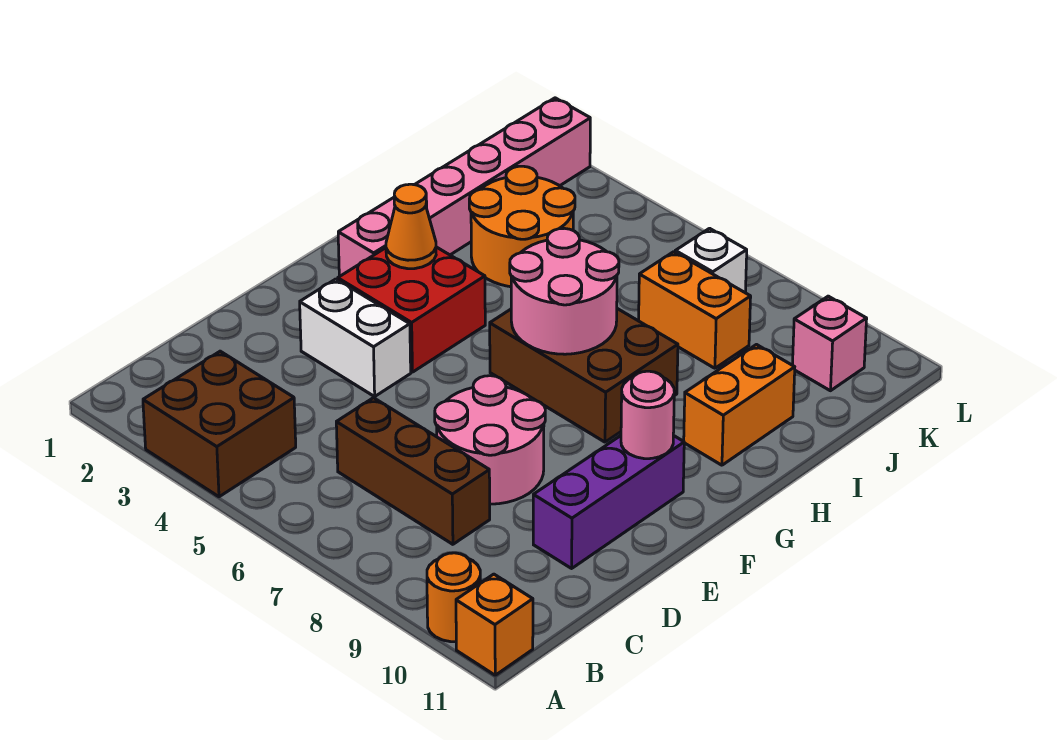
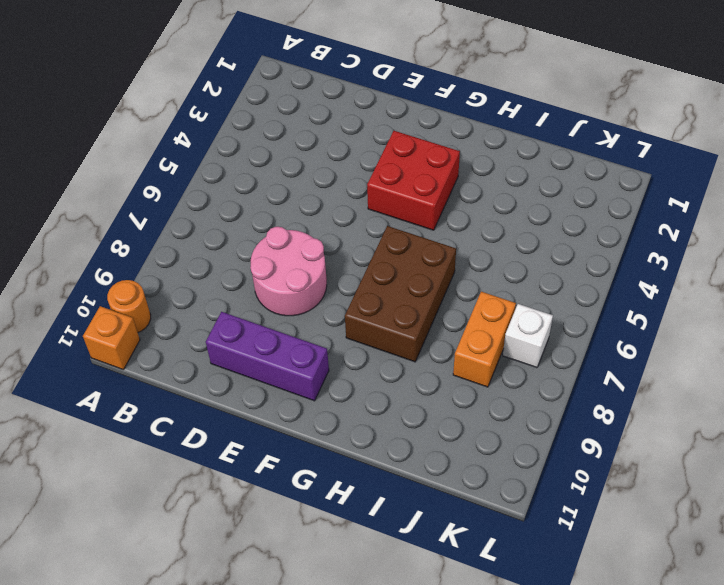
none -> brown 2x2 brick [143,351,296,497]
none -> brown 1x3 brick [336,398,490,544]
none -> white 1x2 brick [300,279,411,396]

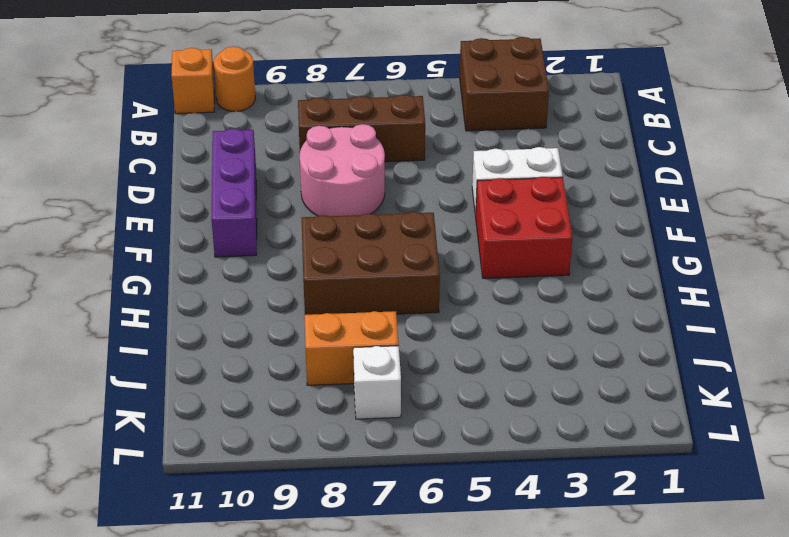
none -> pink 1x6 brick [338,98,590,277]
none -> orange 1x2 brick [684,345,795,465]
none -> orange 2x2 round brick [469,166,575,287]

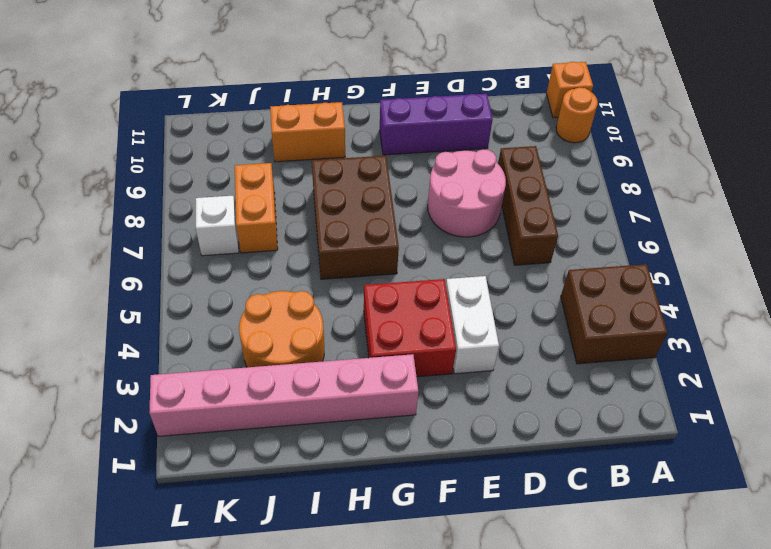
none -> pink 1x1 brick [792,296,867,391]
none -> pink 1x1 round brick [621,371,674,459]
none -> orange 1x1 cone [386,184,436,269]

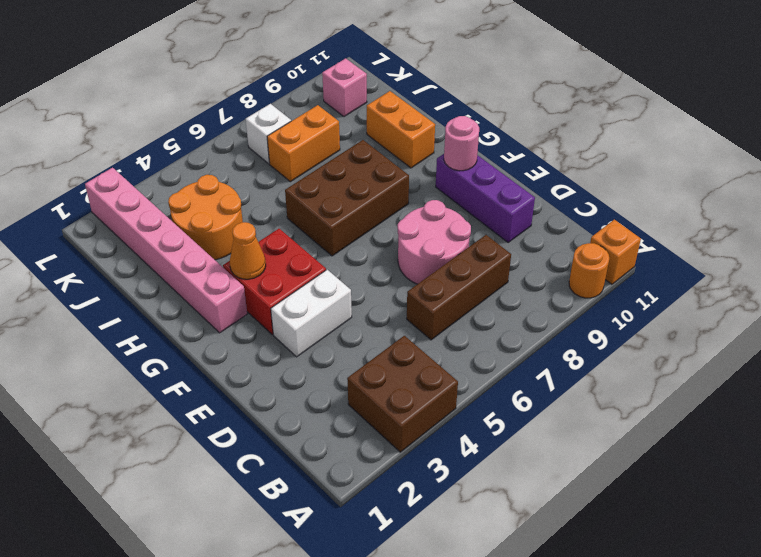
none -> pink 2x2 round brick [510,228,619,354]

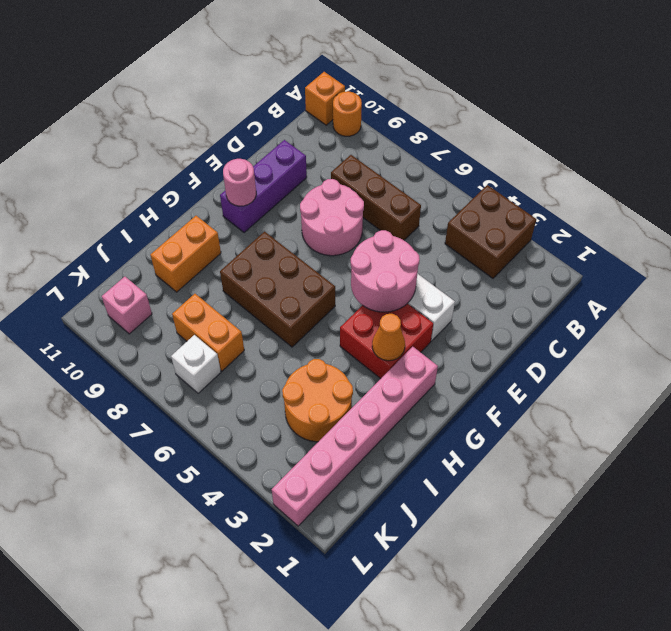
pink 2x2 round brick [351,230,420,312] -> pink 2x2 round brick moved to [510,228,619,354]

